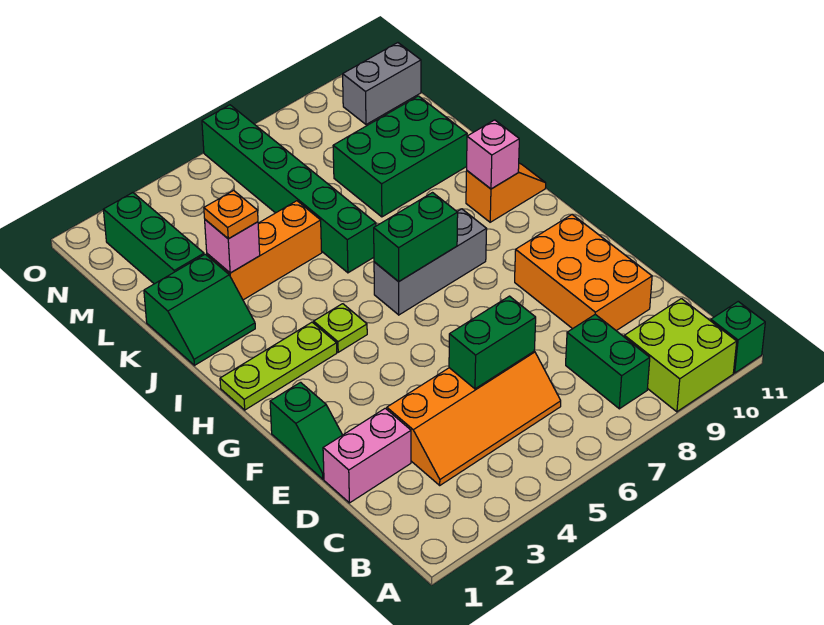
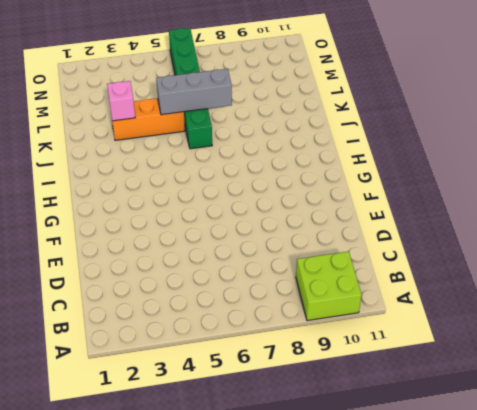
grey 1x3 brick [156,69,232,115] -> grey 1x3 brick moved to [374,209,487,315]
none -> green 1x1 brick [711,302,765,373]
none -> green 1x2 brick [566,314,650,409]
none -> orange 2x4 slope [387,351,561,485]

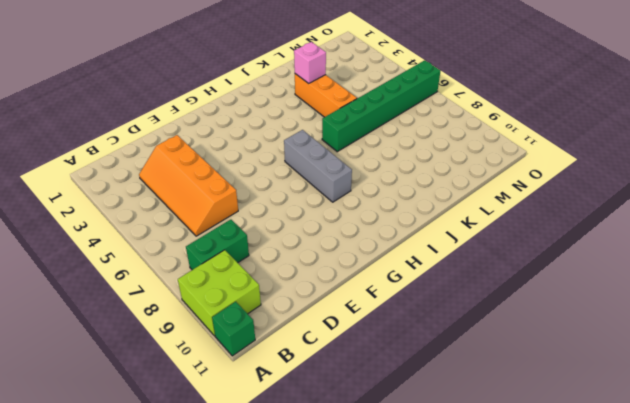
none -> pink 1x2 brick [323,408,411,503]
none -> orange 2x3 brick [515,215,652,331]
none -> green 1x2 slope [270,382,342,479]

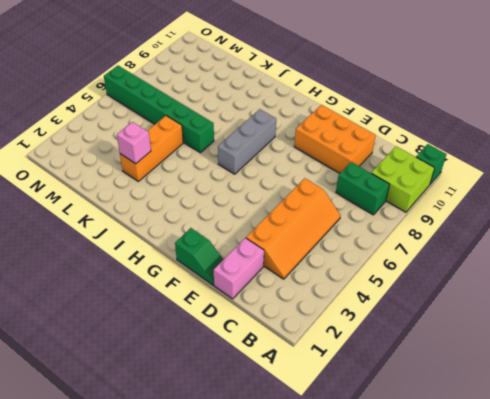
none -> lime 1x3 plate [220,322,337,410]
none -> lime 1x1 plate [314,304,367,352]
none -> orange 1x2 slope [466,163,546,222]

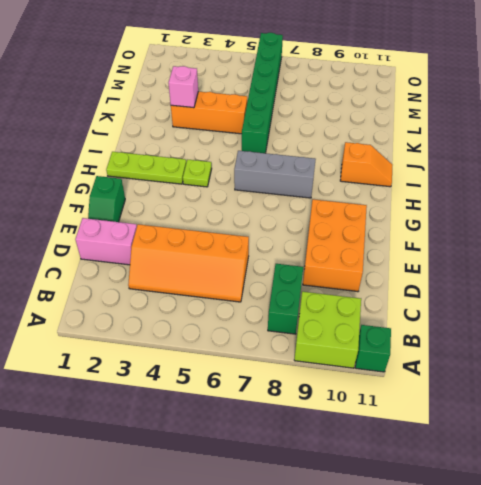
none -> green 2x2 slope [144,254,255,365]
none -> green 2x3 brick [333,96,467,217]
none -> green 1x3 brick [103,193,204,284]

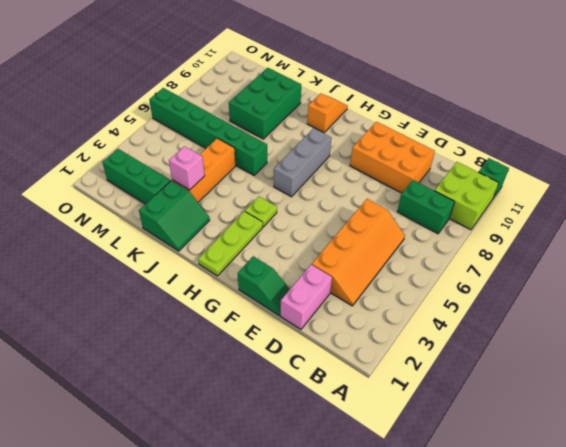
none -> grey 1x2 brick [343,43,421,124]
none -> green 1x2 brick [449,296,536,389]
none -> green 1x2 brick [374,193,458,282]

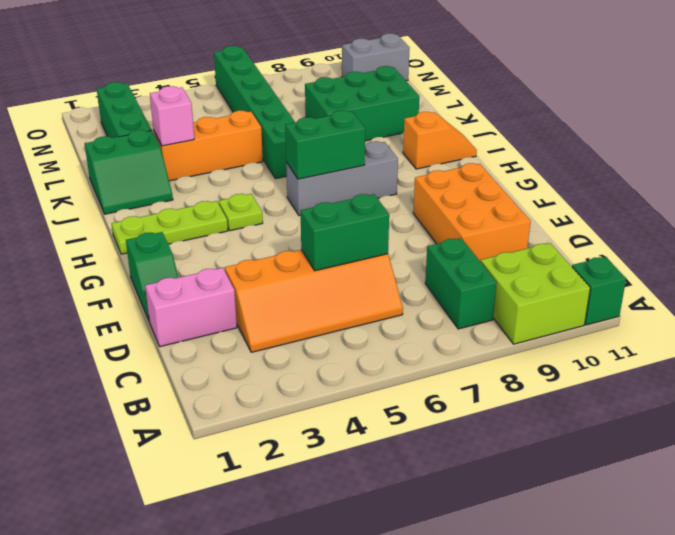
none -> pink 1x1 brick [467,120,519,189]
none -> orange 1x1 plate [204,190,258,239]

